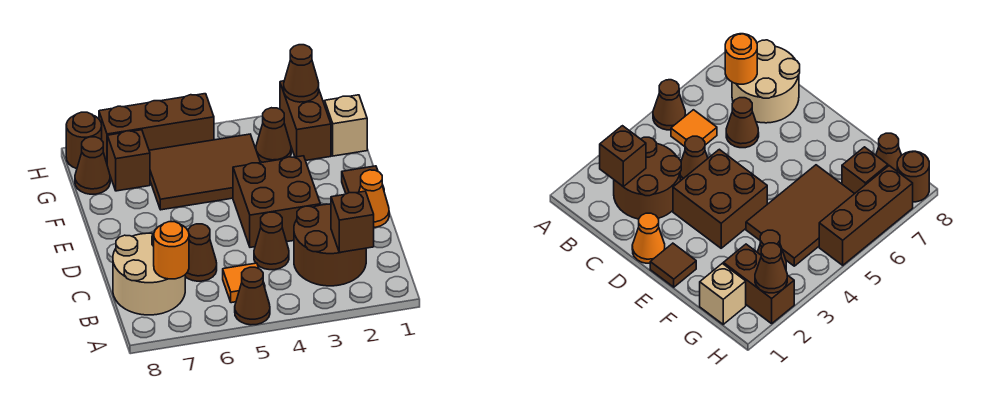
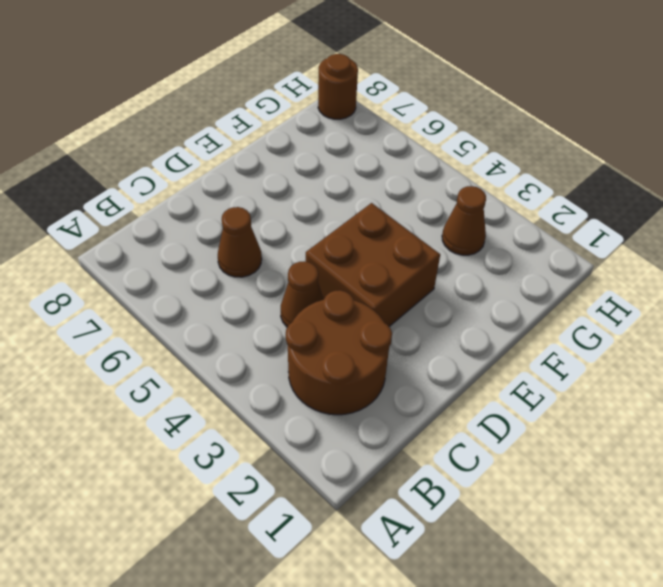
none -> brown 1x1 cone [235,267,270,325]
none -> orange 1x1 tile [223,263,265,303]
none -> tan 2x2 round brick [113,233,185,315]

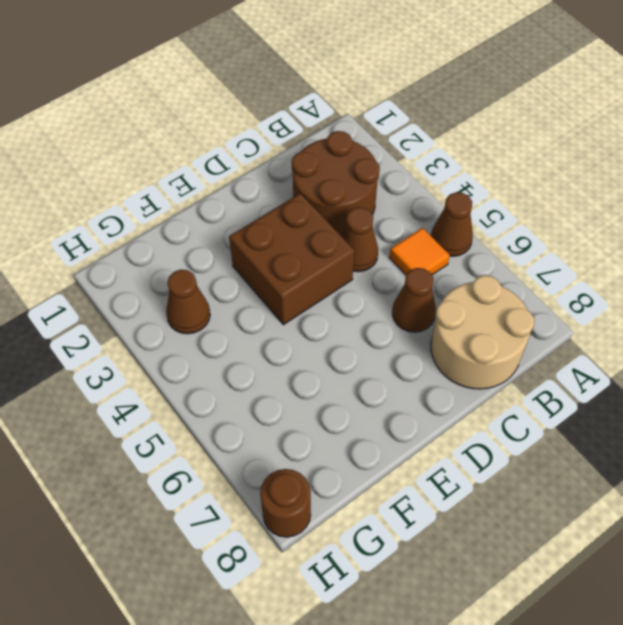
none -> orange 1x1 cone [359,170,389,227]
none -> brown 1x1 tile [342,166,384,194]
none -> brown 2x3 tile [149,134,260,210]

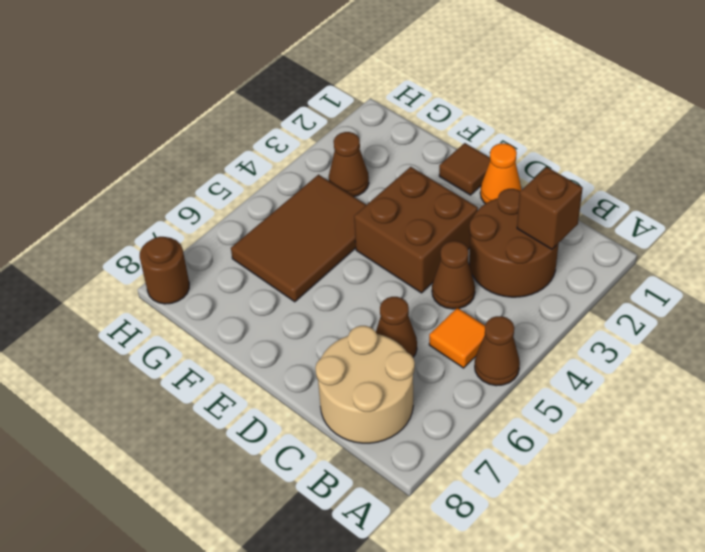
none -> tan 1x1 brick [325,95,367,156]
none -> brown 1x2 brick [280,81,331,161]
none -> brown 1x1 brick [107,130,150,191]

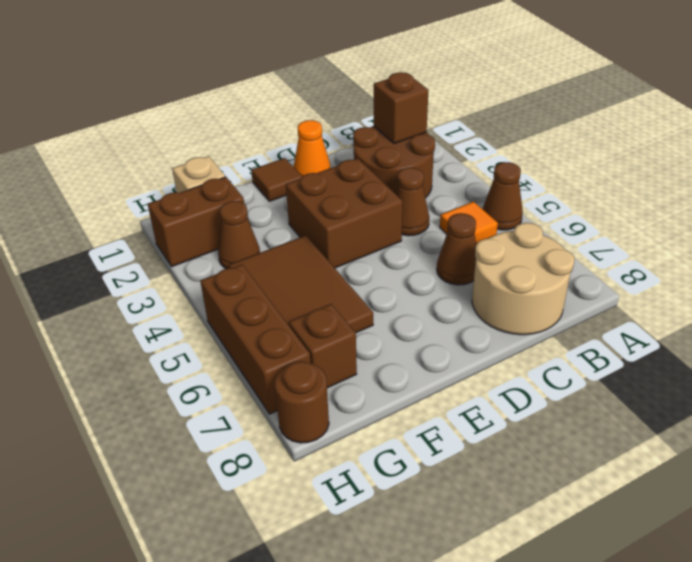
none -> brown 1x1 cone [75,137,110,194]
none -> orange 1x1 round brick [154,222,189,279]
none -> brown 1x1 cone [284,45,319,102]

